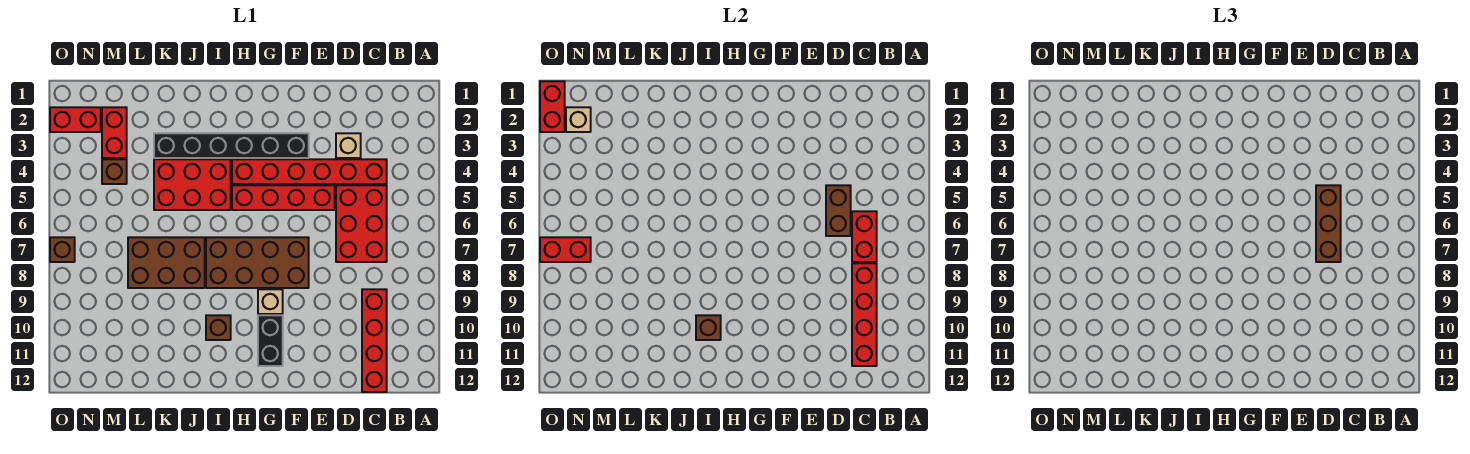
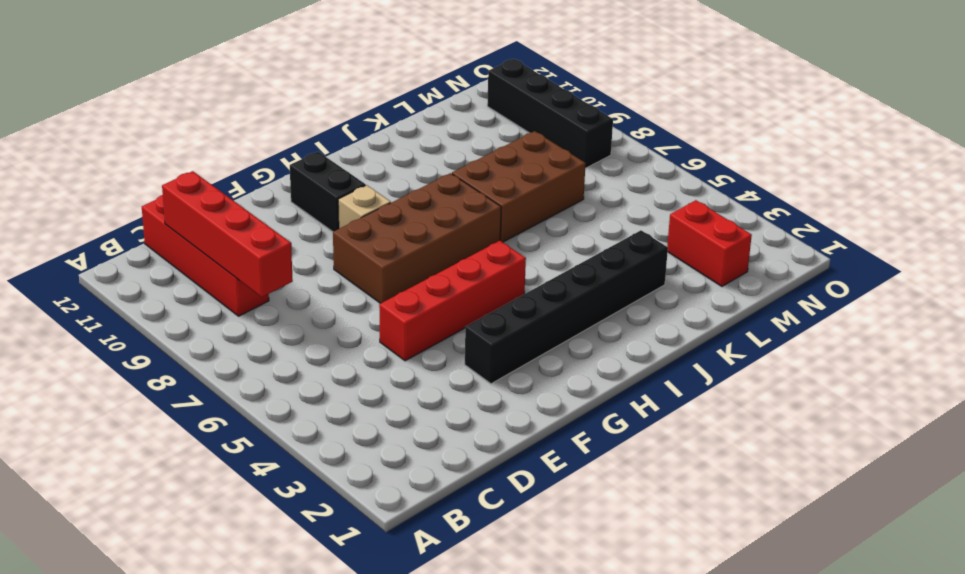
black 1x4 brick [487,59,613,168] -> none
none -> red 1x6 brick [232,159,387,184]
none -> red 2x3 brick [336,185,387,262]
none -> tan 1x1 brick [336,133,361,158]

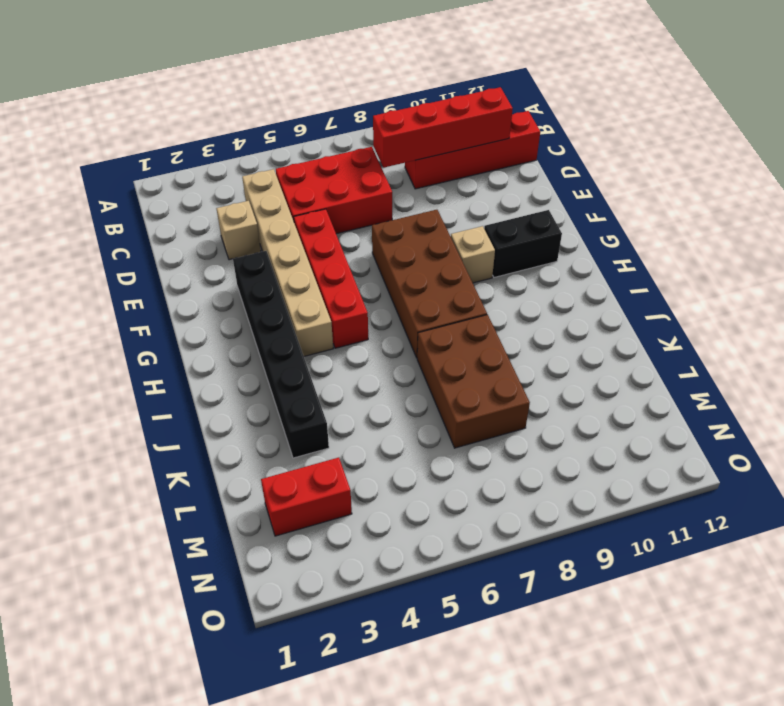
tan 1x6 brick [242,169,333,356] -> red 1x6 brick [232,159,387,184]
none -> red 2x3 brick [154,159,231,210]
none -> brown 1x1 brick [206,315,231,340]
none -> brown 1x1 brick [102,159,127,184]

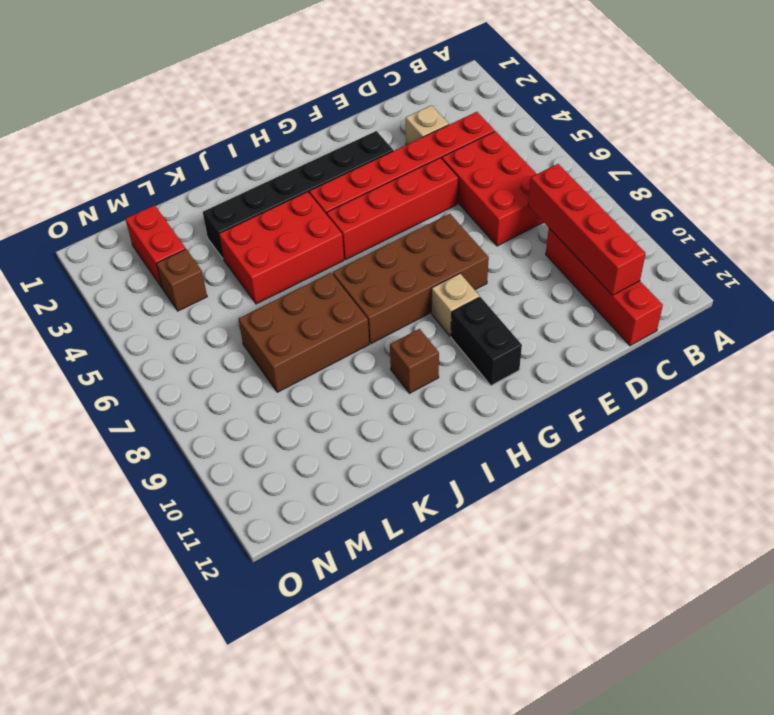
none -> red 1x2 brick [50,107,101,132]
none -> brown 1x1 brick [50,237,75,262]
none -> red 1x2 brick [852,211,877,262]

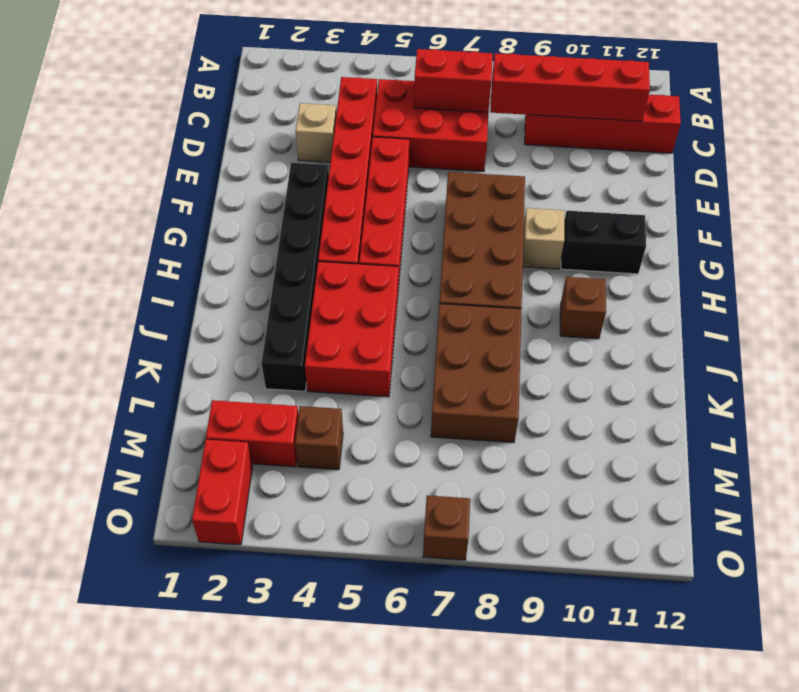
none -> brown 1x2 brick [826,185,851,236]
none -> brown 1x1 brick [696,315,721,340]
none -> tan 1x1 brick [566,107,591,132]

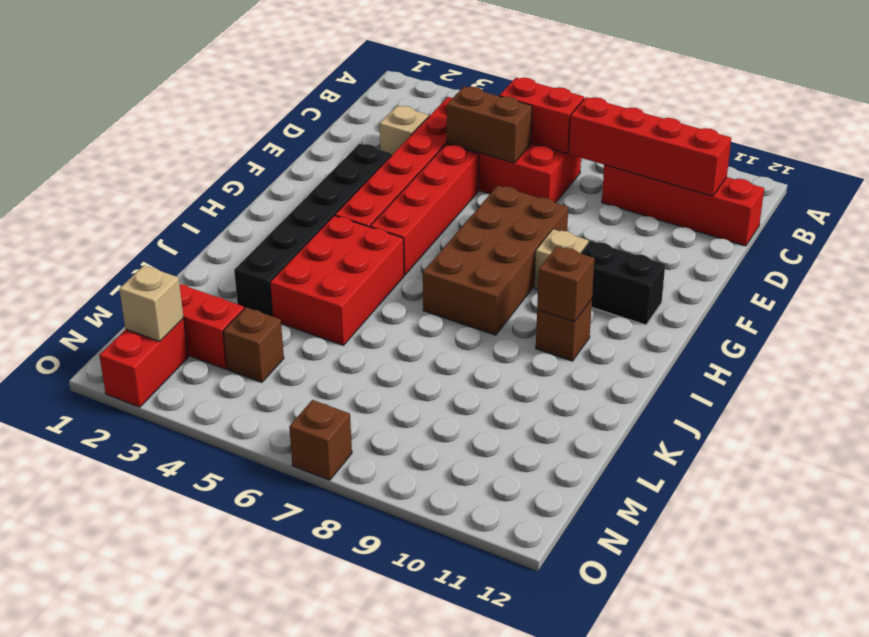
none -> brown 2x3 brick [128,237,205,288]
none -> red 1x2 brick [540,237,591,262]
none -> red 1x2 brick [540,81,565,132]

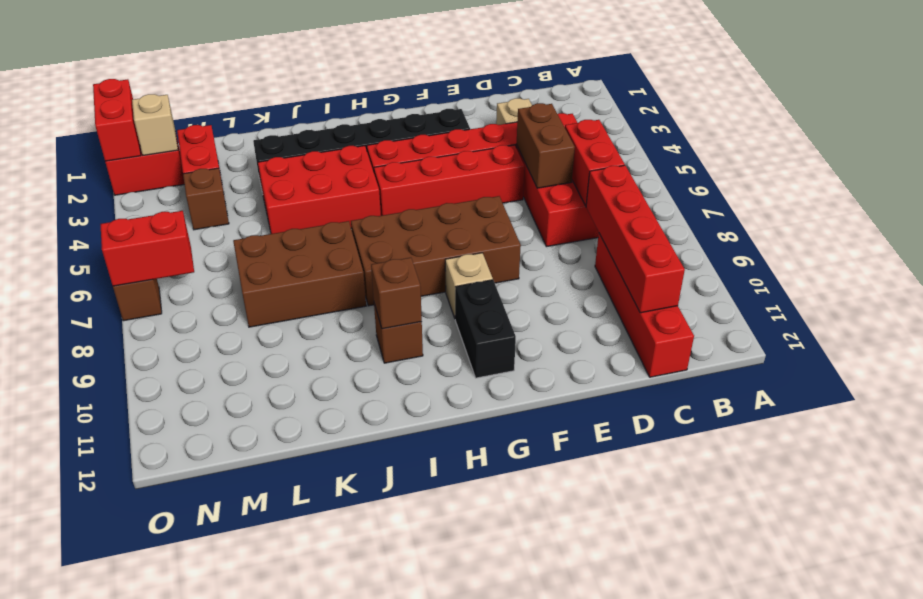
none -> brown 1x3 brick [1316,185,1341,262]

